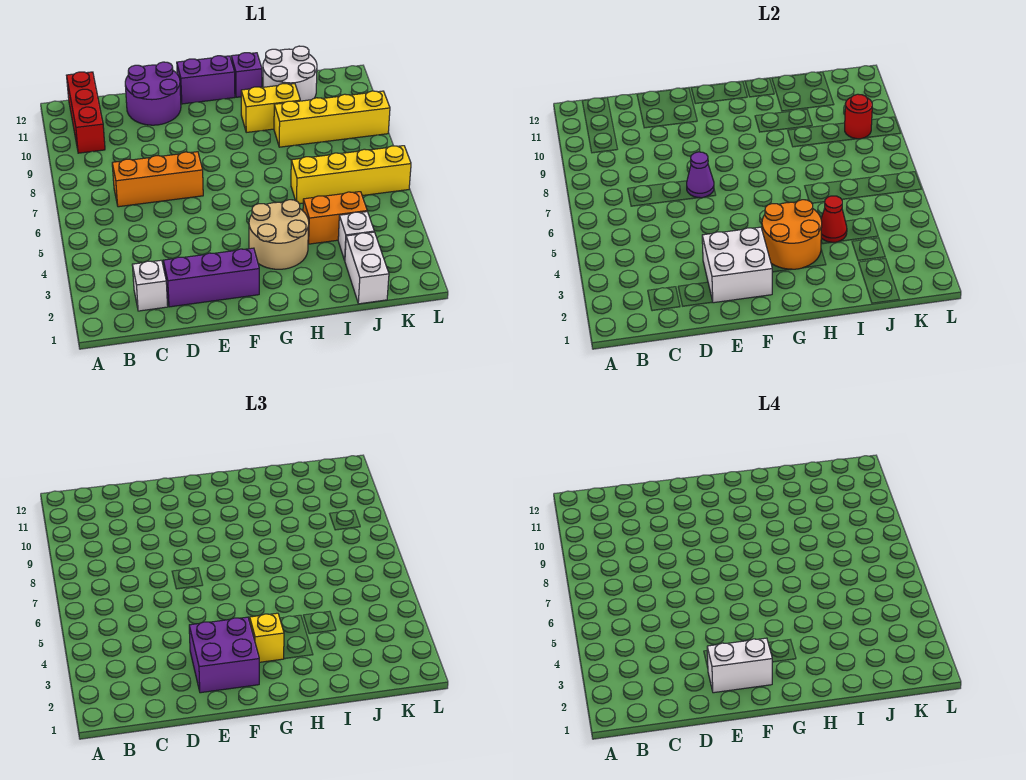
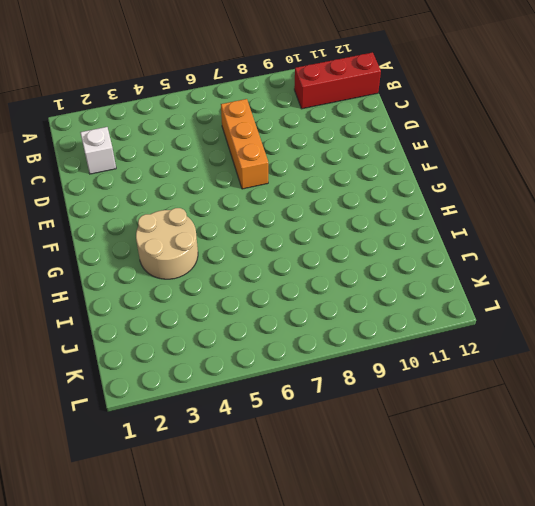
none -> purple 1x3 brick [163,248,259,307]
none -> purple 2x2 round brick [125,62,181,125]
none -> purple 1x2 brick [177,56,235,104]

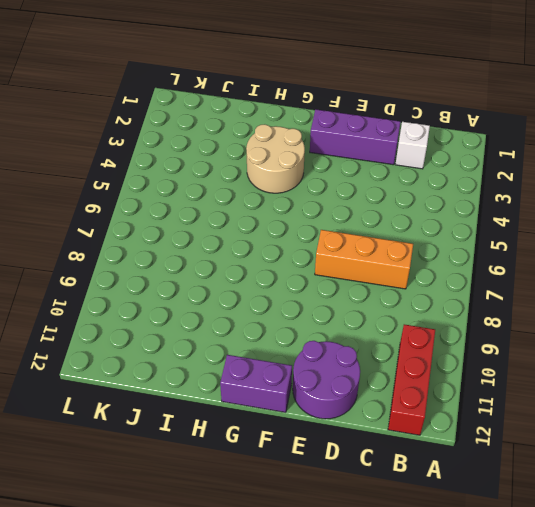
none -> yellow 1x2 brick [241,84,300,132]
none -> purple 1x1 brick [231,53,262,97]
none -> orange 1x2 brick [303,192,367,244]

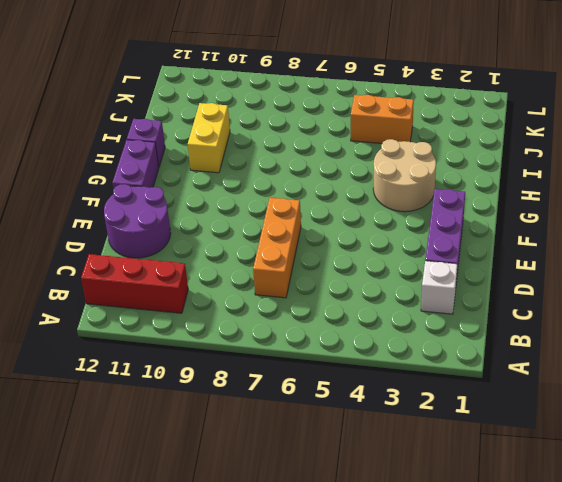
orange 1x2 brick [351,95,414,143] -> orange 1x2 brick turned to [303,192,367,244]
none -> yellow 1x4 brick [291,146,411,204]
none -> yellow 1x4 brick [274,91,390,147]
none -> white 2x2 round brick [263,46,317,101]

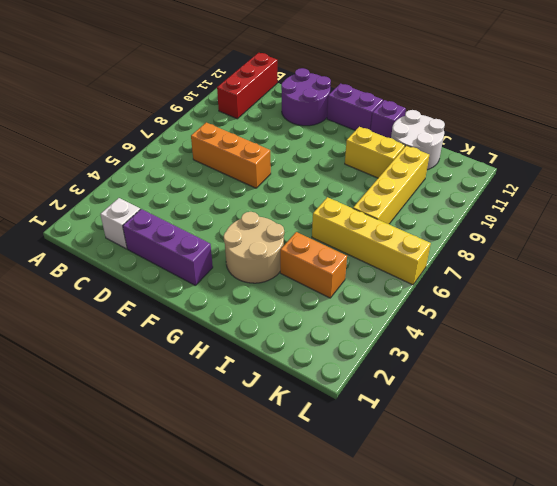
yellow 1x4 brick [353,145,429,224] -> yellow 1x4 brick turned to [274,91,390,147]
none -> white 1x2 brick [345,232,389,304]
none -> white 1x1 brick [338,212,374,260]
none -> white 2x2 brick [702,227,772,303]

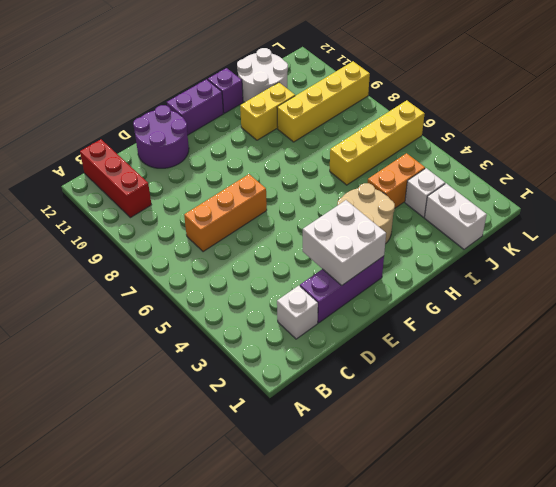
none -> purple 1x1 cone [687,152,714,198]
none -> orange 2x2 round brick [762,200,822,269]
none -> red 1x1 cone [821,196,847,242]

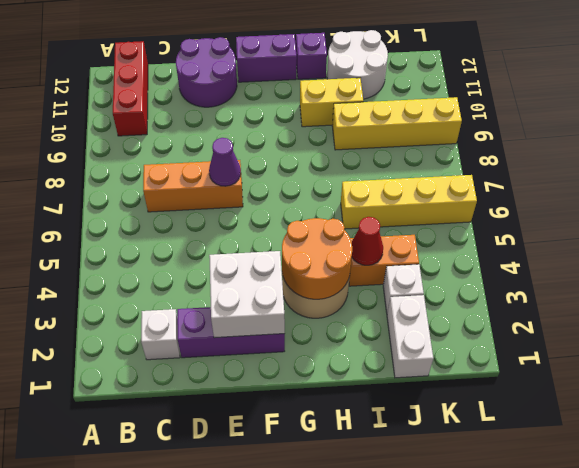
none -> red 1x1 round brick [845,94,872,139]
none -> purple 2x2 brick [189,617,259,693]
none -> yellow 1x1 brick [250,613,284,662]

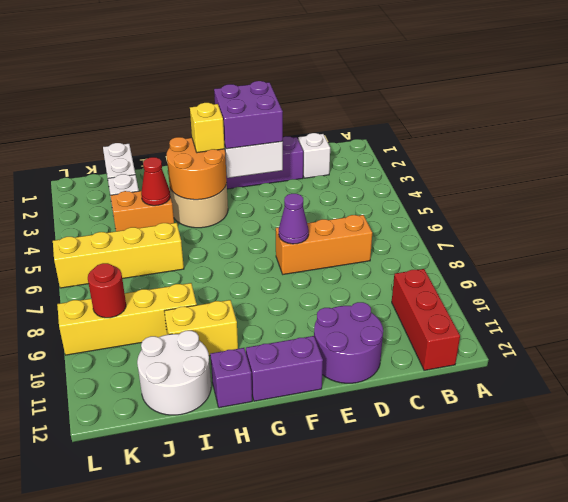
none -> white 1x2 brick [707,638,772,693]

